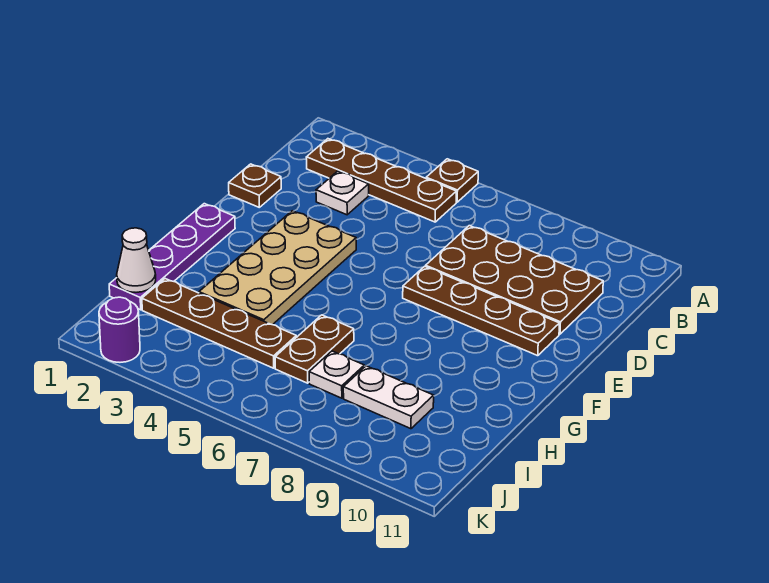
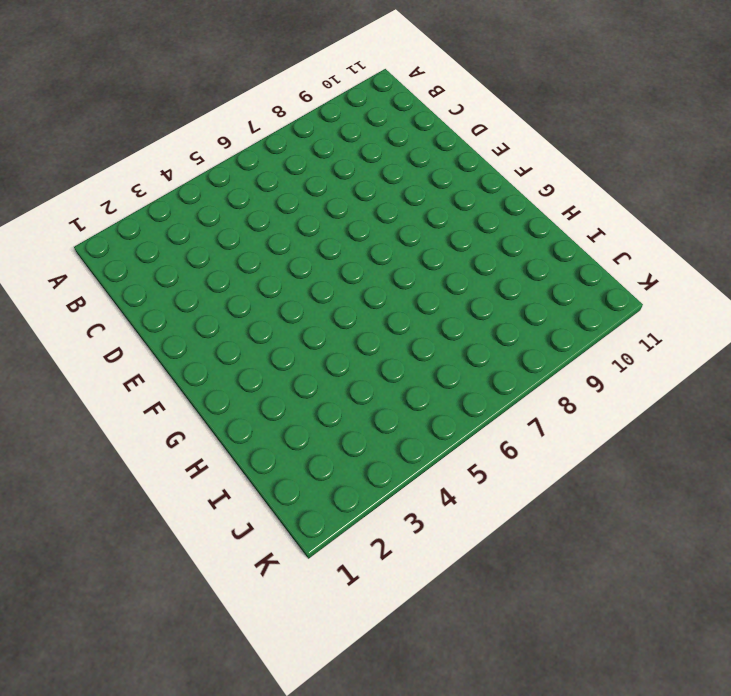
none -> brown 1x1 plate [426,159,478,202]
none -> brown 1x4 plate [306,139,456,222]
none -> white 1x1 plate [316,171,369,215]

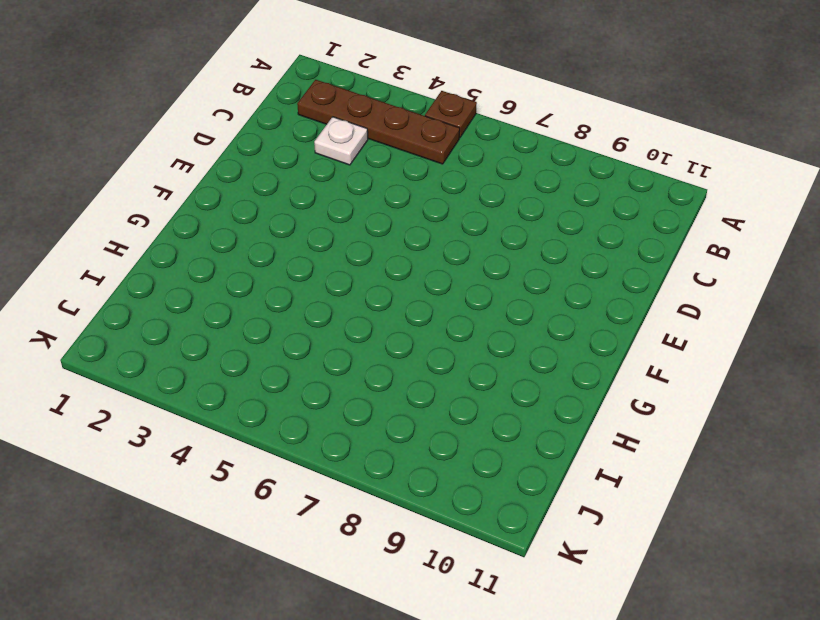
none -> brown 2x4 plate [426,226,603,334]
none -> brown 1x1 plate [229,164,281,207]
none -> tan 2x4 plate [199,211,356,325]

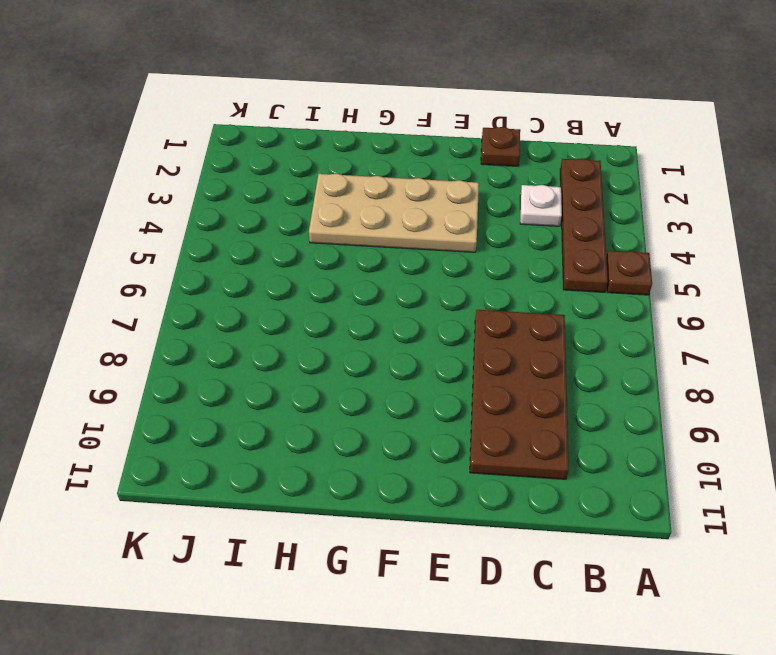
none -> brown 1x4 plate [403,266,559,356]
none -> purple 1x4 plate [109,204,235,310]
none -> brown 1x2 plate [275,315,354,383]

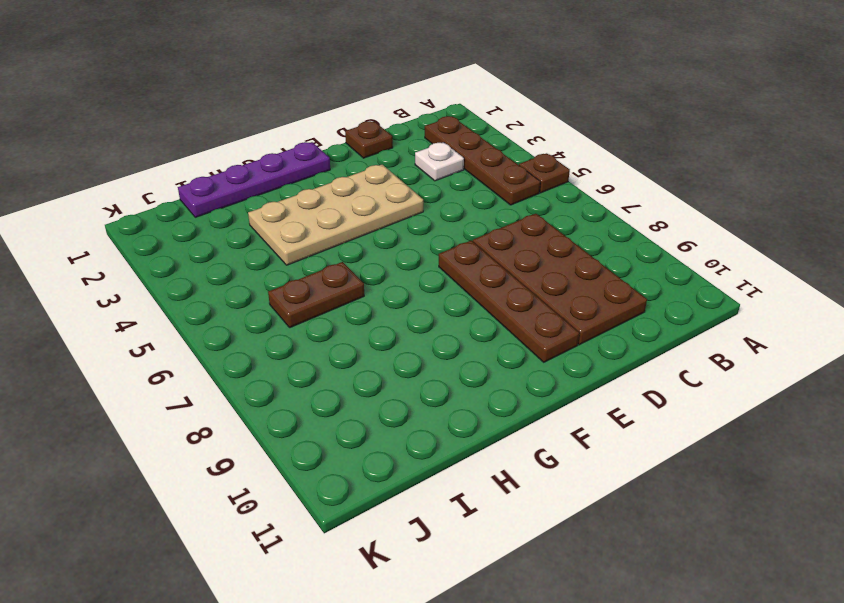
none -> brown 1x4 plate [142,279,296,368]
none -> white 1x1 plate [309,351,364,398]
none -> white 1x2 plate [343,366,434,429]

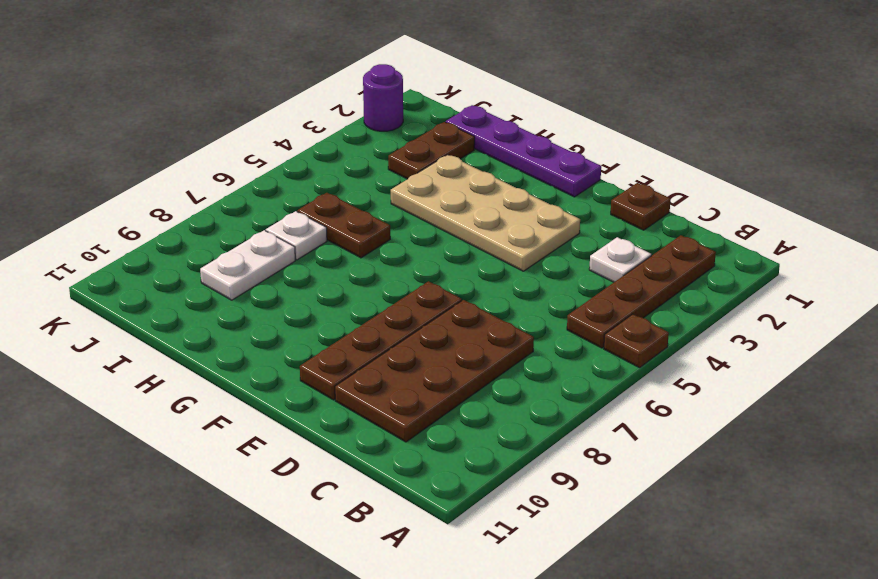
brown 1x2 plate [388,122,475,179] -> brown 1x4 plate [142,279,296,368]
none -> white 1x1 cone [117,228,156,292]

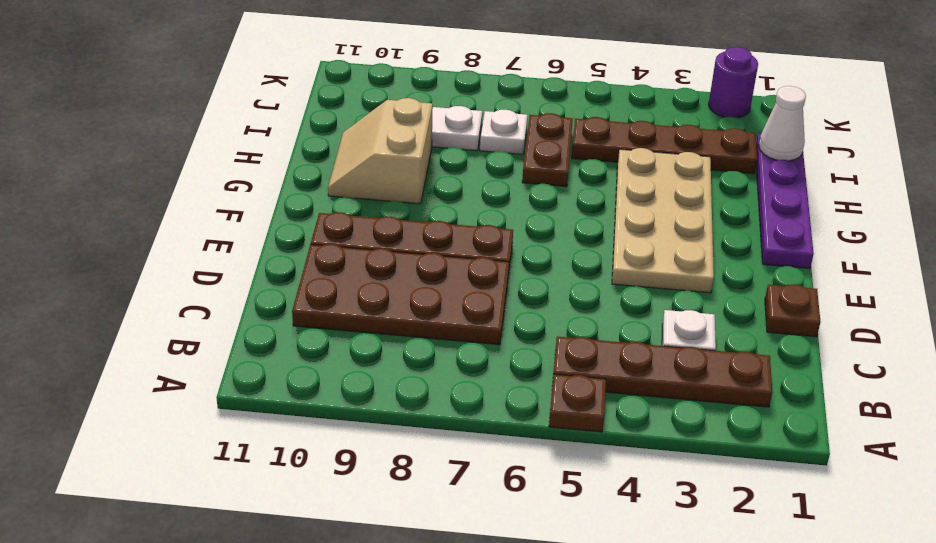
tan 2x2 slope [328,98,433,204] -> none

